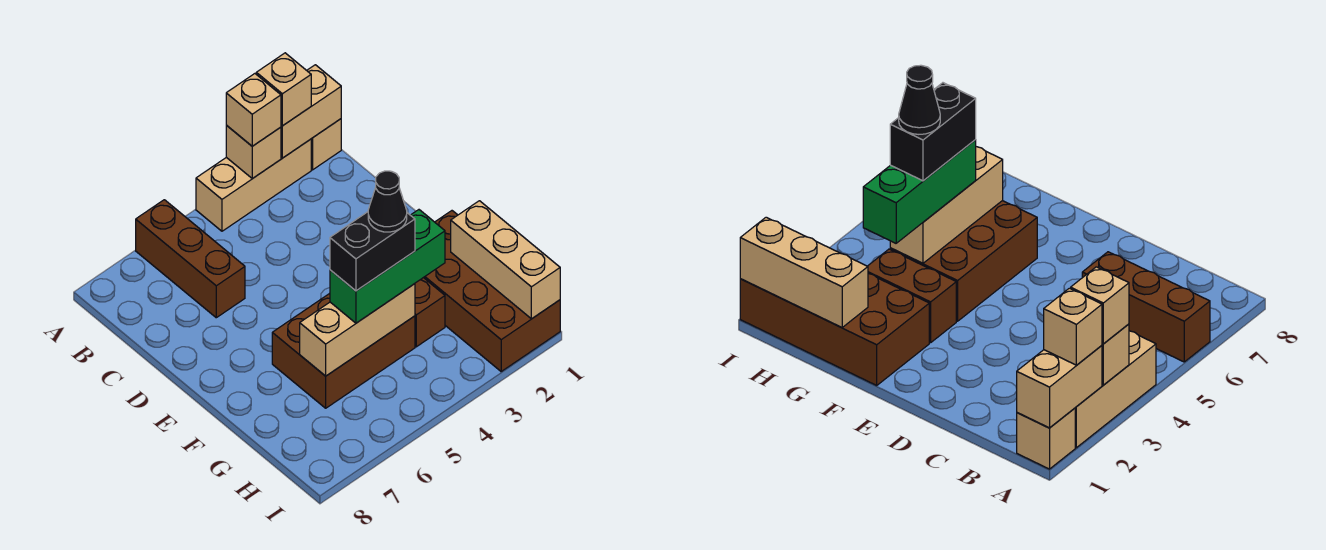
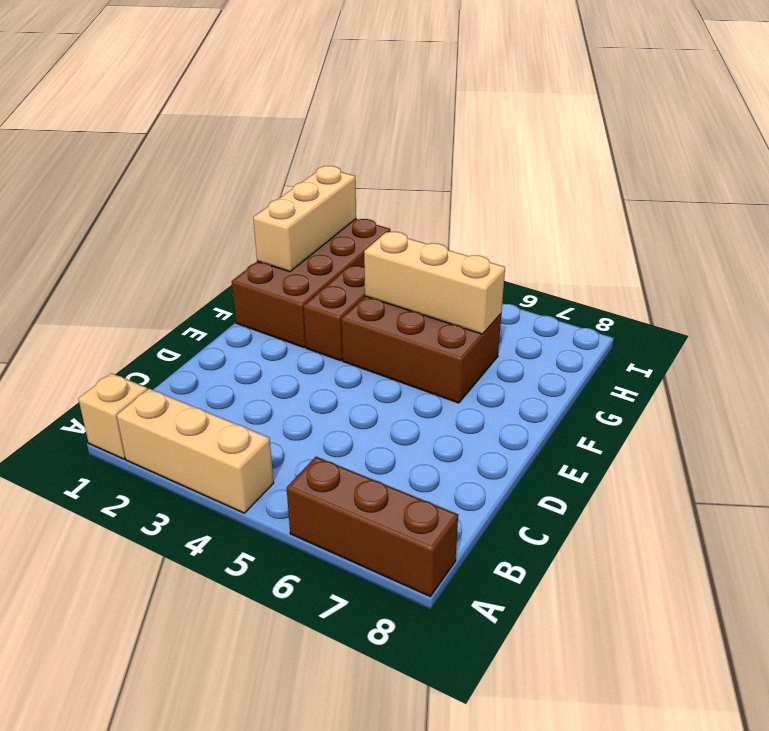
brown 1x3 brick [287,457,458,596] -> brown 1x3 brick turned to [136,200,245,318]
none -> tan 1x2 brick [281,65,341,158]
none -> tan 1x1 brick [226,125,281,179]
none -> tan 1x1 brick [256,53,311,126]

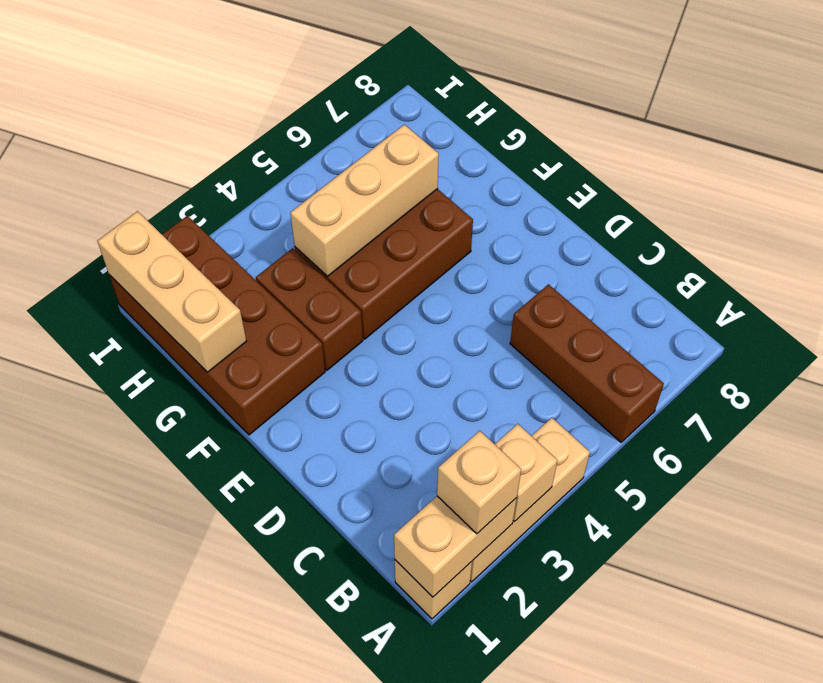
none -> tan 1x1 brick [226,74,281,146]
none -> green 1x3 brick [330,210,445,323]
none -> black 1x2 brick [330,212,415,291]

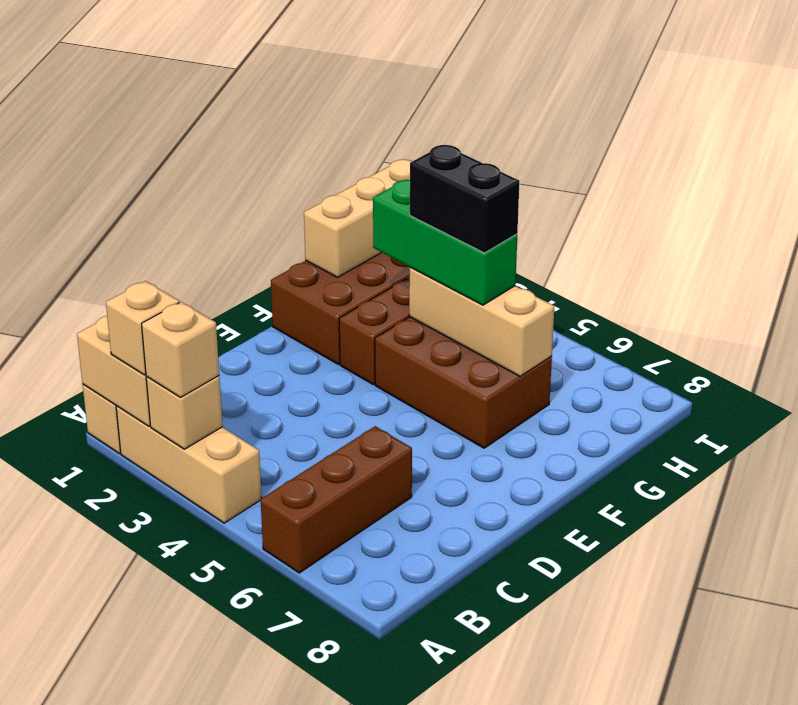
none -> black 1x1 cone [368,171,407,232]

